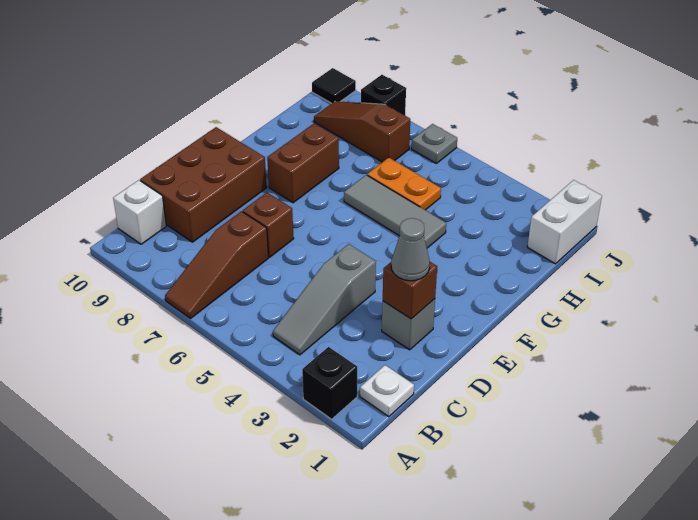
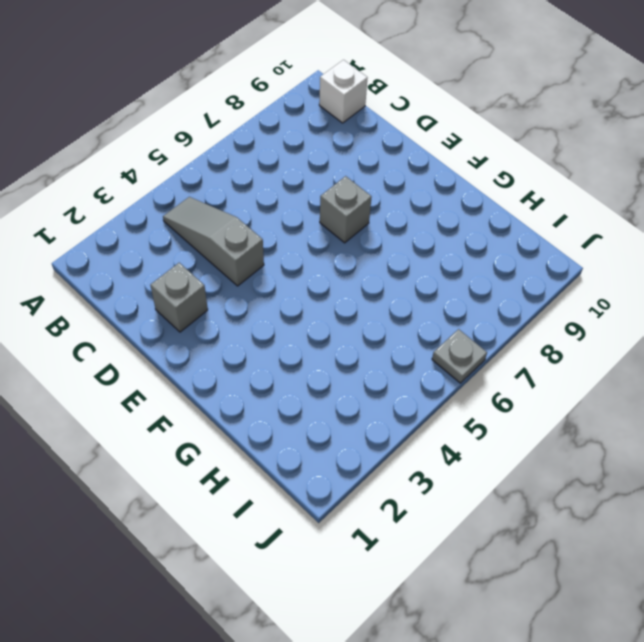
grey 1x1 brick [320,176,371,243] -> none
none -> black 1x1 brick [302,347,357,419]
none -> brown 1x3 slope [165,211,268,318]
none -> white 1x1 plate [360,365,414,417]

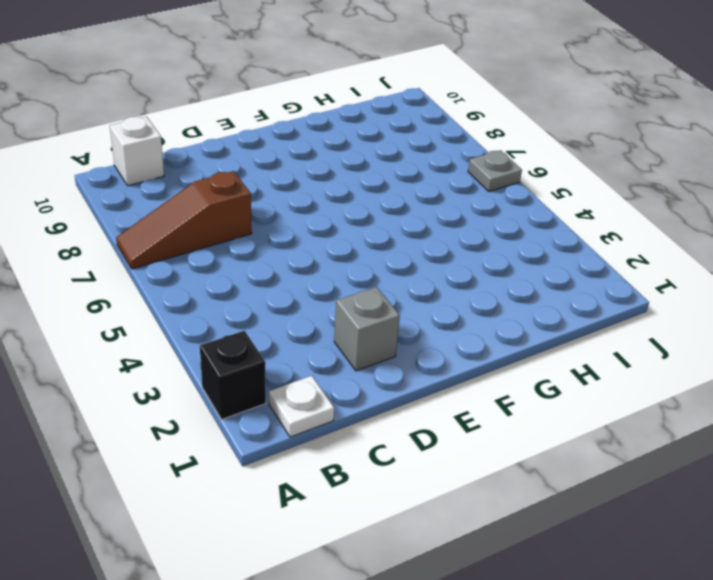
none -> grey 1x3 slope [273,244,376,355]
none -> brown 2x3 brick [140,127,267,242]
none -> brown 1x1 brick [243,193,294,257]

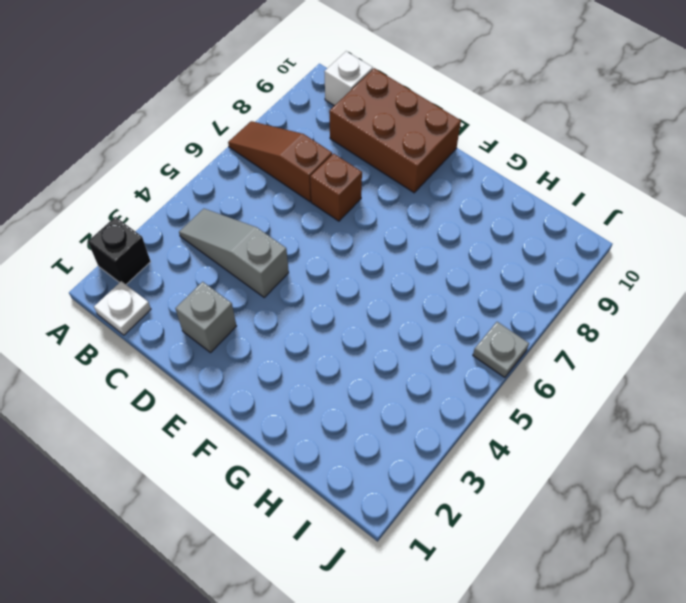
none -> brown 1x2 brick [267,123,339,203]
none -> grey 1x3 tile [344,175,446,248]
none -> orange 1x2 plate [367,158,441,210]

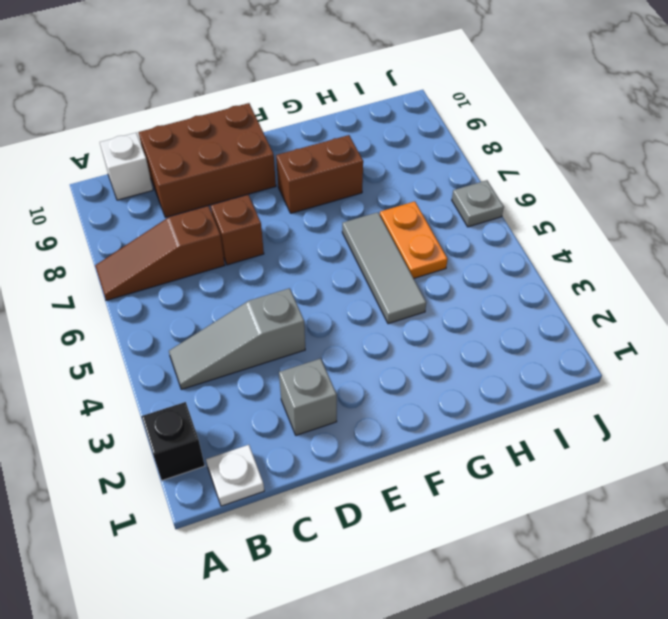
none -> white 1x2 brick [528,180,602,264]
none -> brown 1x3 slope [314,101,410,162]
none -> black 1x1 brick [361,75,406,115]

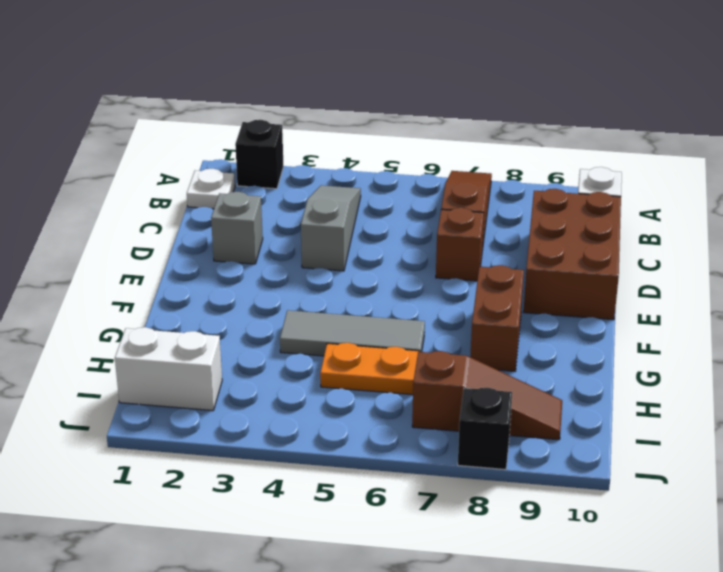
white 1x2 brick [115,327,222,411] -> white 1x2 brick turned to [528,180,602,264]
none -> grey 1x1 plate [412,124,457,163]
none -> black 1x1 tile [312,68,356,104]
none -> brown 1x1 brick [383,262,437,319]

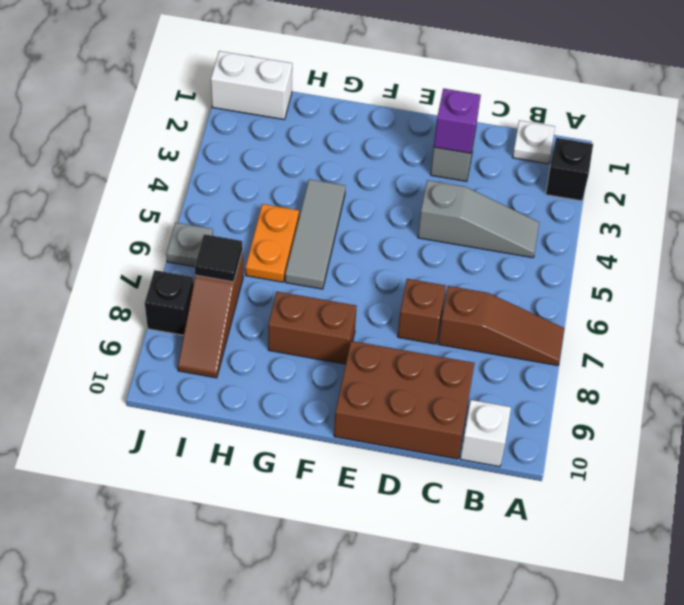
purple 1x1 brick [434,89,481,153] -> brown 1x1 brick [383,262,437,319]
black 1x1 tile [195,234,243,282] -> black 1x1 tile moved to [312,68,356,104]
none -> grey 1x1 cone [391,218,430,281]

